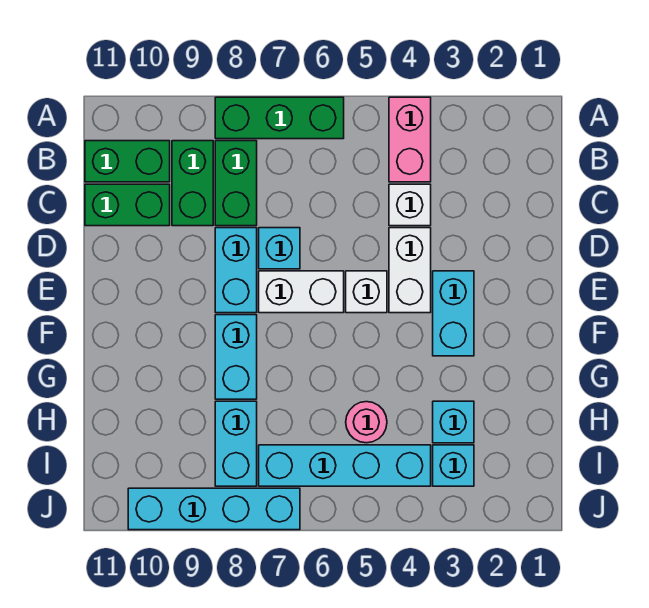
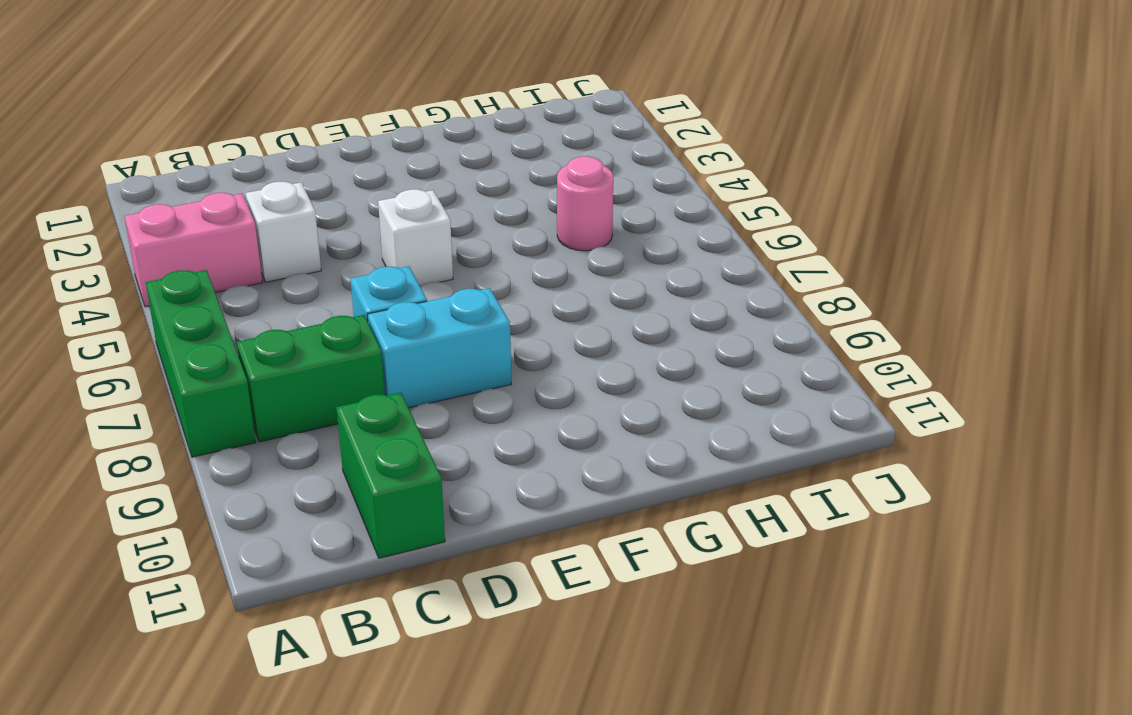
none -> green 1x2 brick [172,141,213,226]
none -> green 1x2 brick [85,141,170,182]
none -> white 1x2 brick [389,228,431,313]

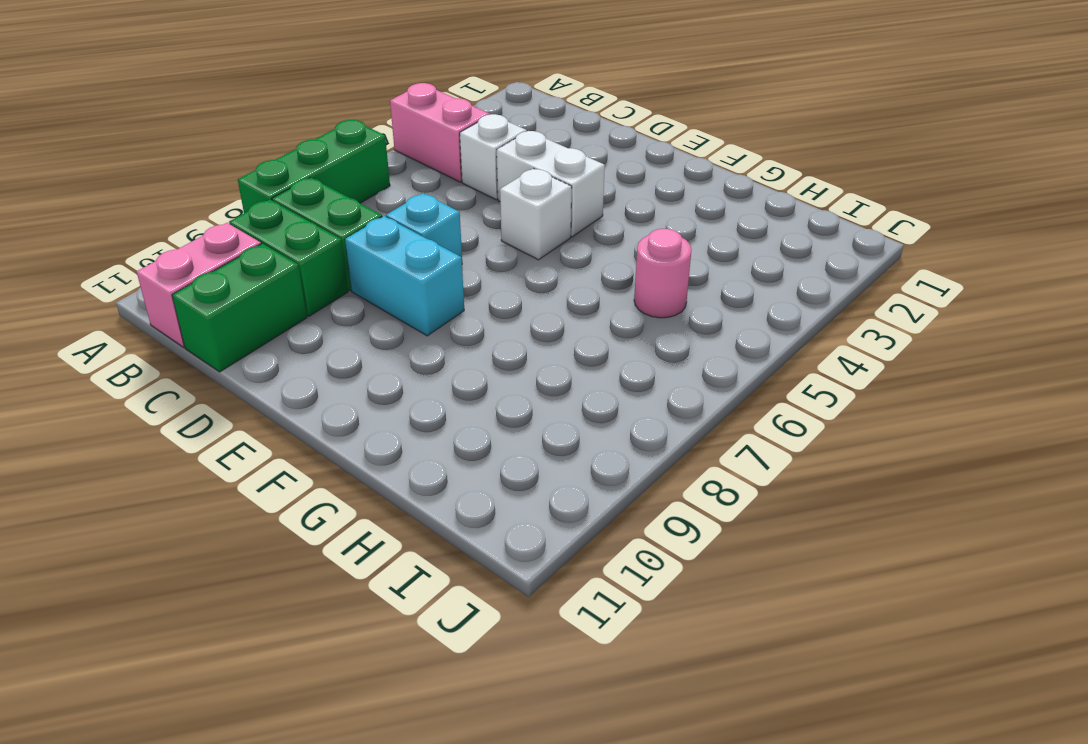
pink 1x2 brick [137,223,261,347] -> green 1x2 brick [85,141,170,182]
none -> cyan 1x2 brick [433,271,474,356]
none -> white 1x2 brick [259,271,344,313]
none -> cyan 1x2 brick [215,315,257,399]

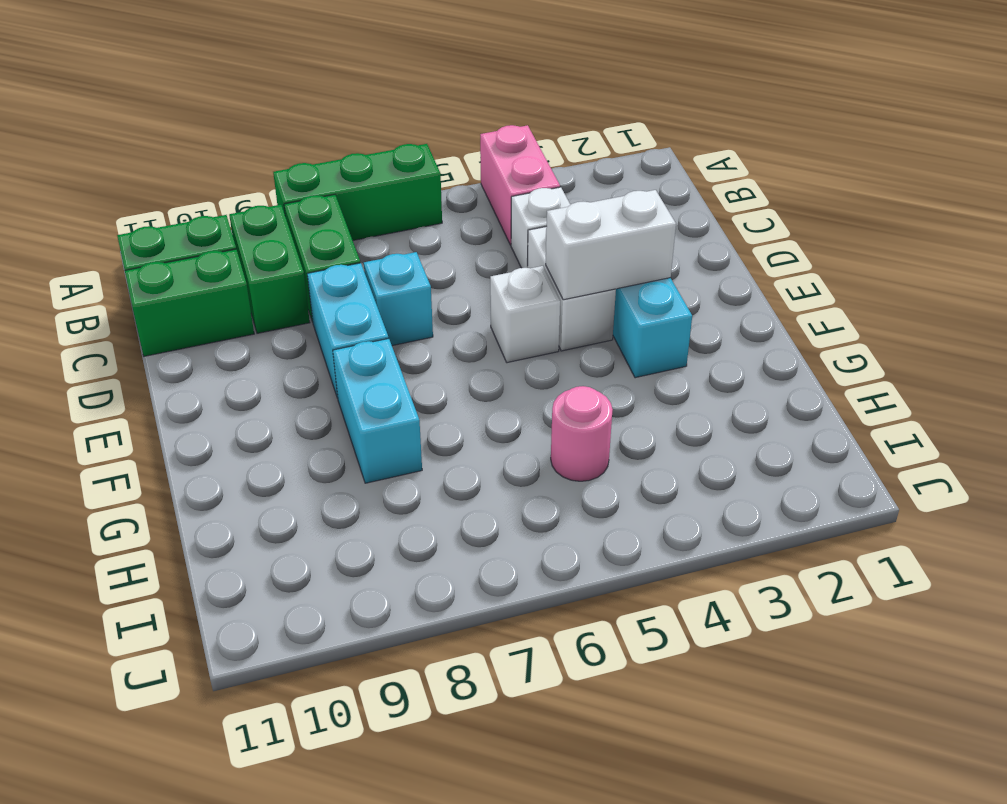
white 1x2 brick [546,190,676,300] -> white 1x2 brick moved to [259,271,344,313]
none -> cyan 1x1 brick [433,401,474,443]
none -> cyan 1x2 brick [215,401,257,486]
none -> cyan 1x1 brick [433,445,474,486]

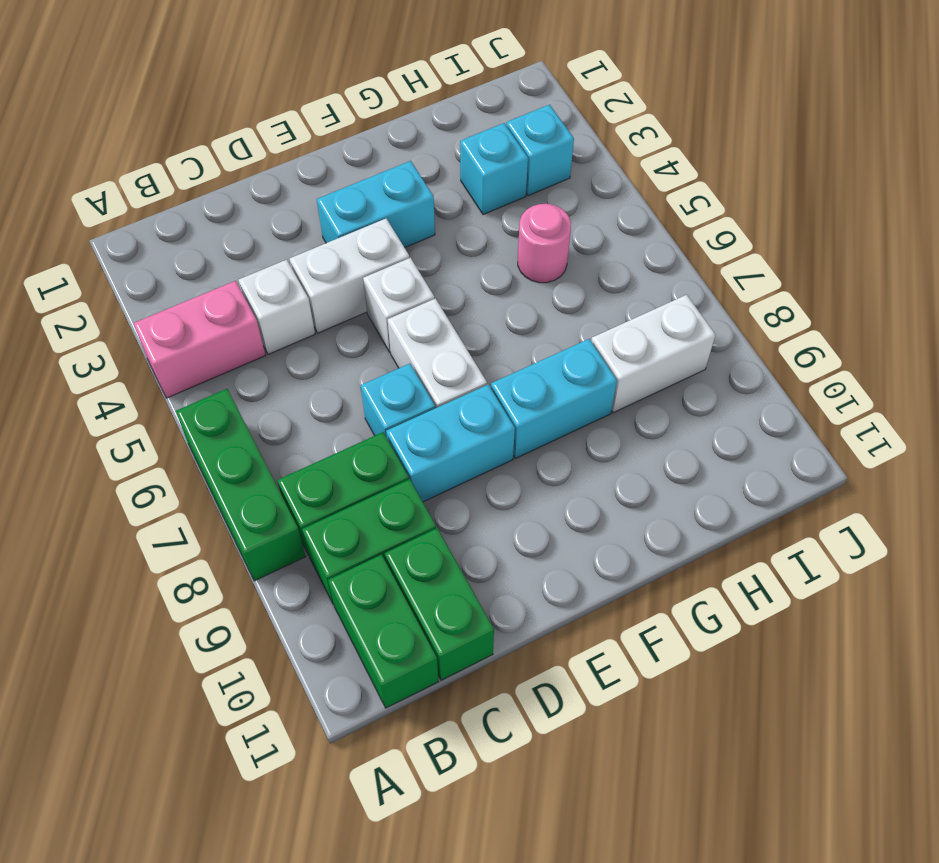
white 1x2 brick [591,295,715,413] -> cyan 1x2 brick [215,401,257,486]
none -> cyan 1x4 brick [259,445,431,486]
none -> cyan 1x4 brick [128,488,300,530]

